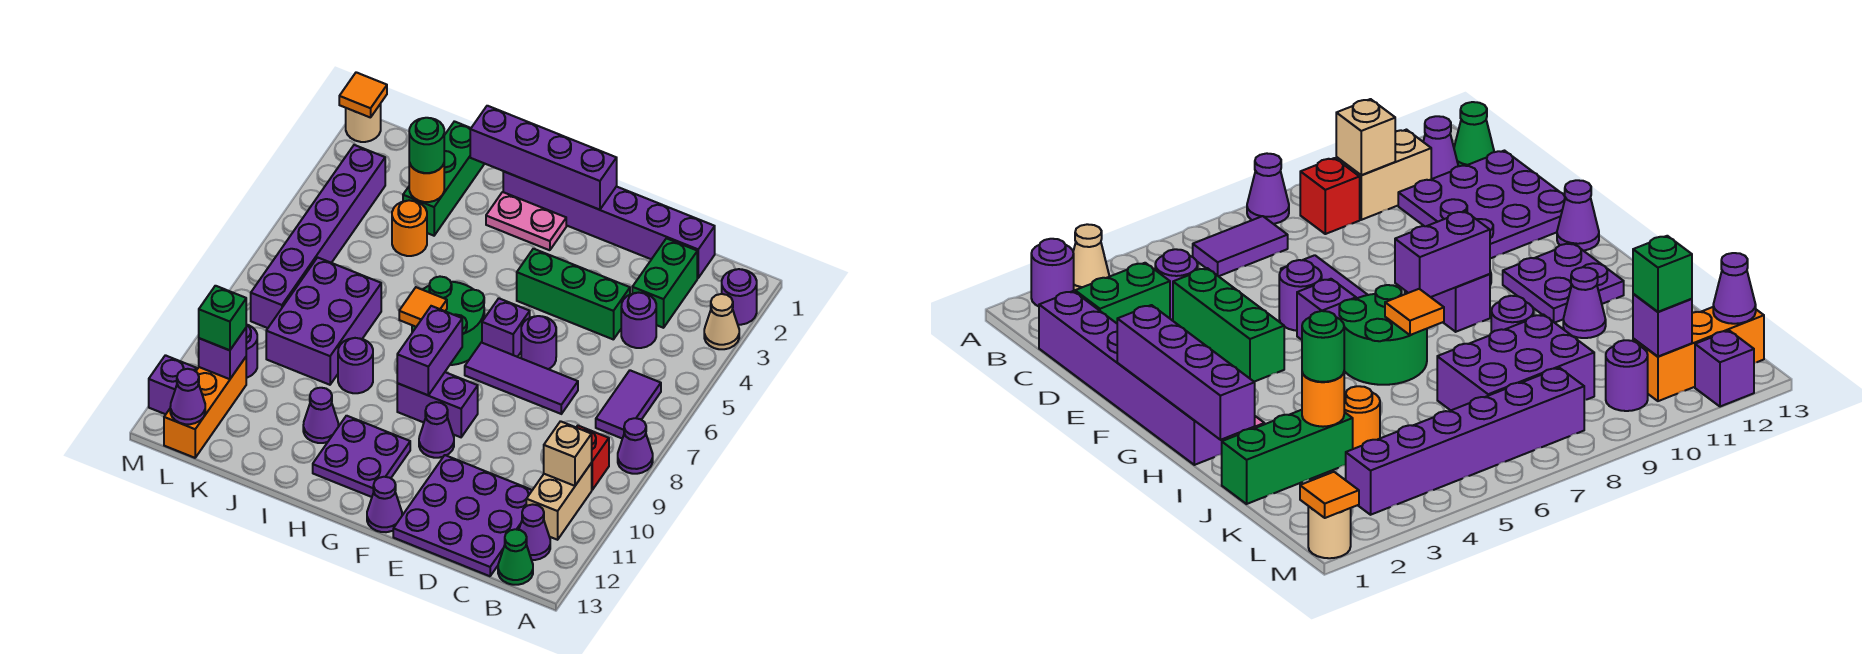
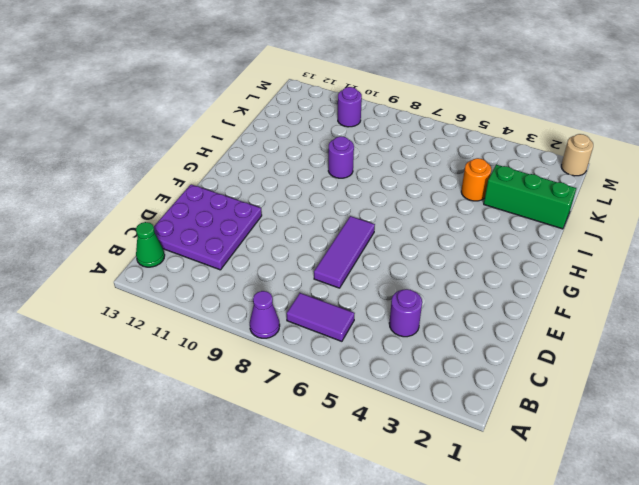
none -> purple 1x1 round brick [722,269,757,325]
none -> tan 1x1 cone [704,294,739,349]
none -> red 1x1 brick [576,426,609,490]
none -> tan 1x2 brick [526,463,592,540]

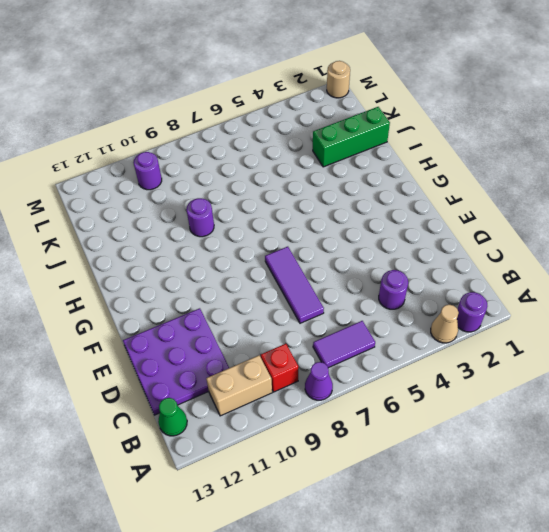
none -> purple 1x1 cone [519,504,550,560]
none -> purple 1x6 brick [503,171,715,278]
none -> green 1x2 brick [632,238,697,328]
none -> green 1x3 brick [517,249,630,340]

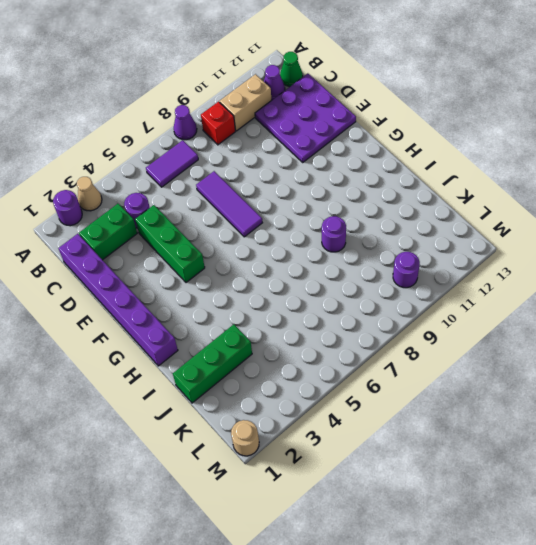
none -> purple 1x1 round brick [521,316,556,369]
none -> purple 1x1 brick [482,298,530,357]
none -> purple 1x2 brick [397,372,478,437]
none -> purple 1x1 cone [419,402,454,458]

